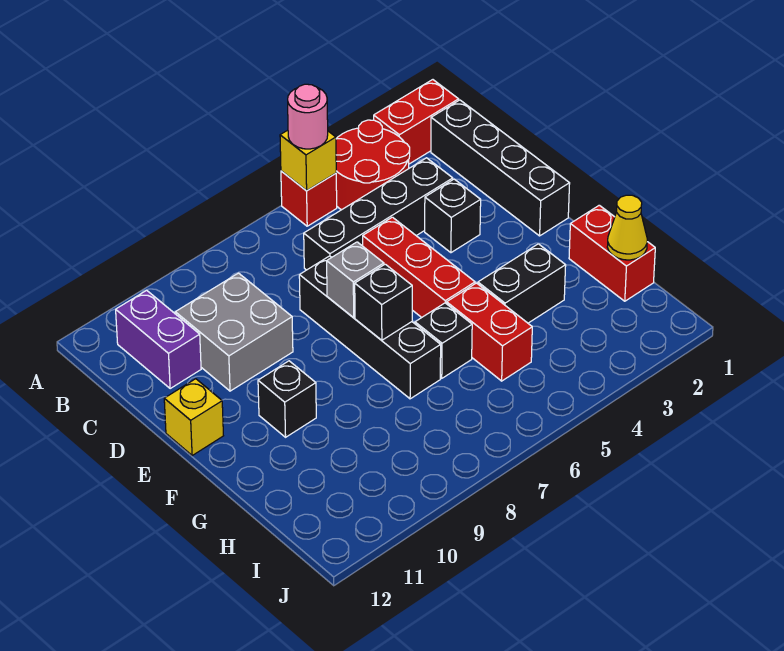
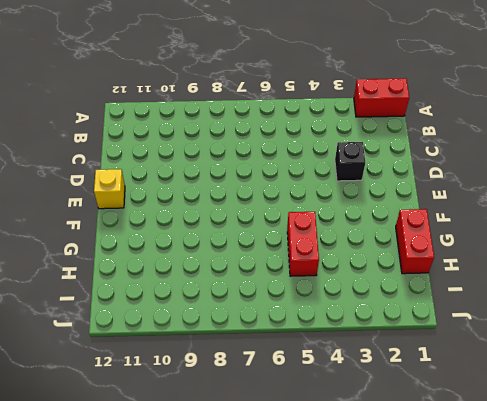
none -> red 2x2 round brick [336,120,410,210]
none -> red 1x1 brick [281,171,337,226]
none -> black 1x4 brick [431,100,570,236]

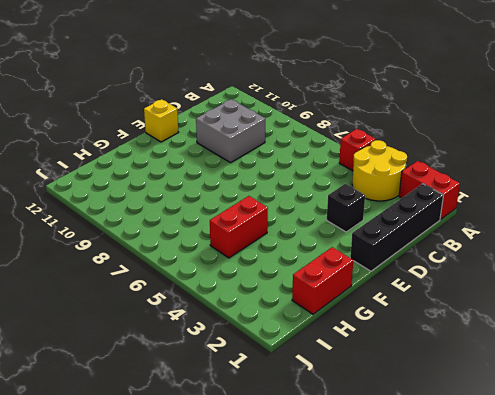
yellow 2x2 round brick [352,140,407,201] -> red 2x2 round brick [336,120,410,210]
none -> purple 1x2 brick [116,290,201,389]
none -> black 1x4 brick [304,158,453,270]
none -> red 1x3 brick [363,217,475,318]

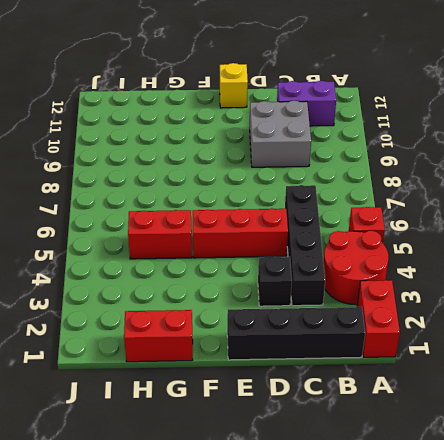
none -> black 1x4 brick [299,256,441,399]
none -> black 1x1 brick [258,361,316,437]
none -> black 1x2 brick [478,244,566,323]

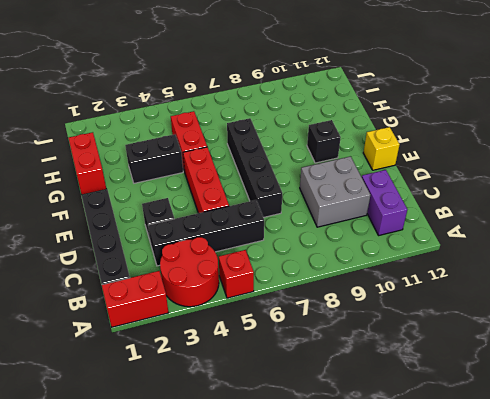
none -> black 1x1 brick [415,303,472,378]
none -> yellow 1x1 brick [280,130,336,191]
none -> grey 1x1 brick [327,242,384,318]

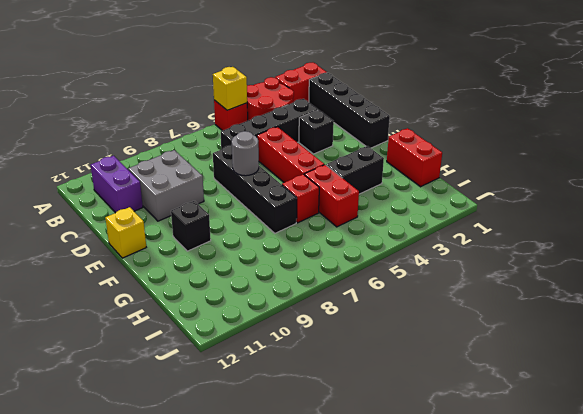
grey 1x1 round brick [232,131,259,176] -> grey 1x1 brick [327,242,384,318]
red 1x1 brick [282,174,319,223] -> black 1x1 brick [415,303,472,378]
none -> black 1x1 brick [355,264,412,340]
none -> yellow 1x1 cone [607,195,647,260]
none -> pink 1x1 round brick [288,84,328,149]

